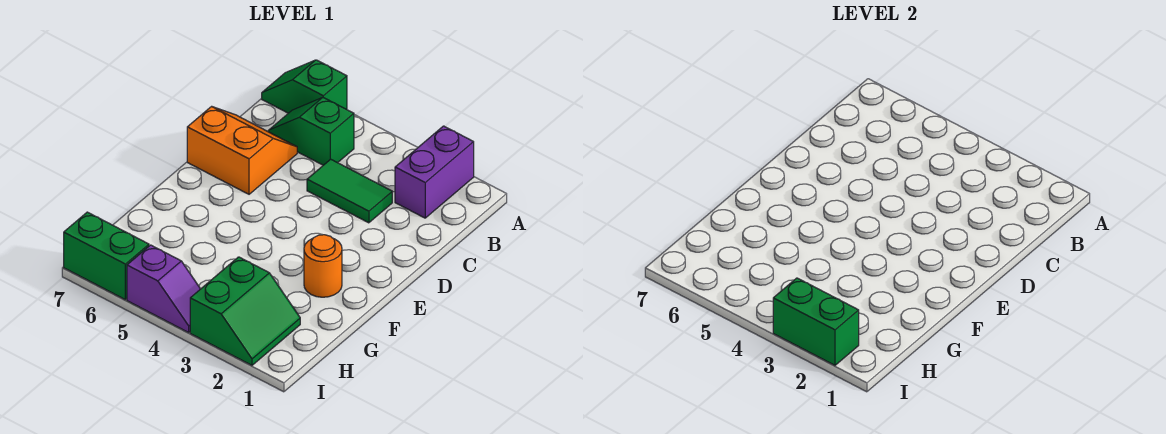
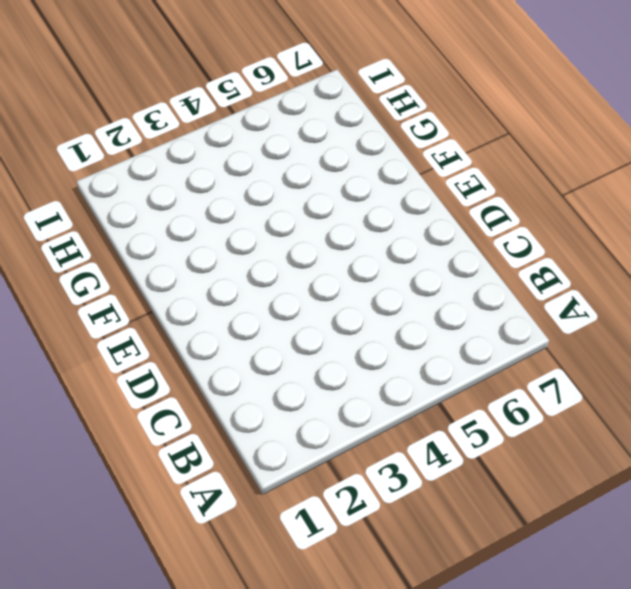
none -> purple 1x2 brick [395,126,474,218]
none -> green 1x2 slope [262,60,347,113]

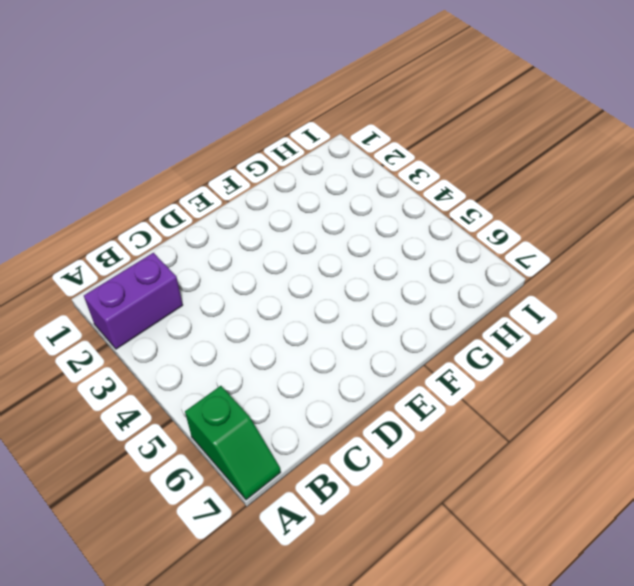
none -> green 1x2 slope [268,98,354,165]
none -> green 1x2 tile [307,159,392,223]

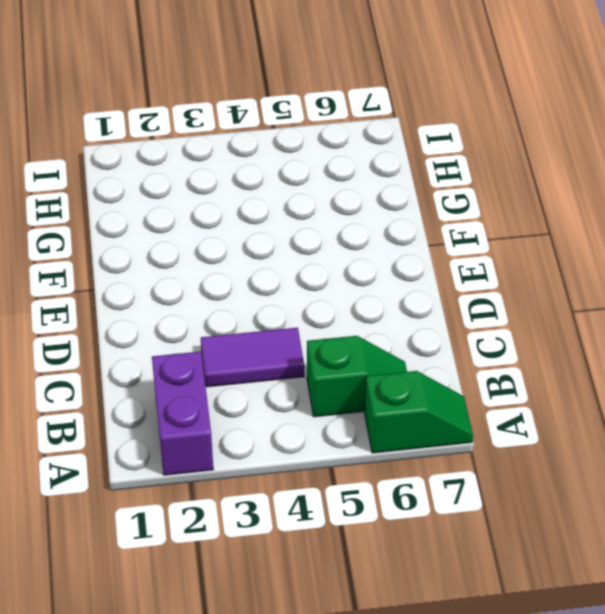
purple 1x2 tile [201,328,304,387] -> green 1x2 tile [307,159,392,223]
none -> orange 2x2 slope [187,106,297,194]
none -> orange 1x1 round brick [304,235,342,297]

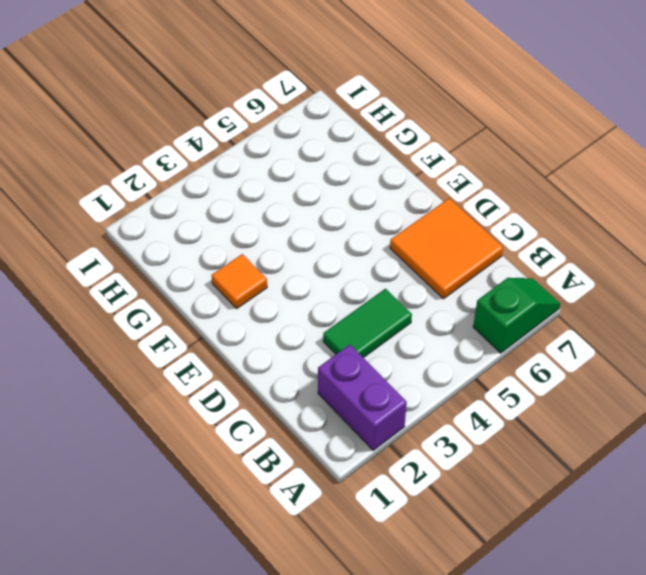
orange 2x2 tile [390,198,503,299] -> orange 2x2 slope [187,106,297,194]
orange 1x1 tile [212,254,267,308] -> orange 1x1 round brick [304,235,342,297]
none -> green 1x2 slope [268,98,354,165]
none -> green 2x2 slope [190,257,300,365]

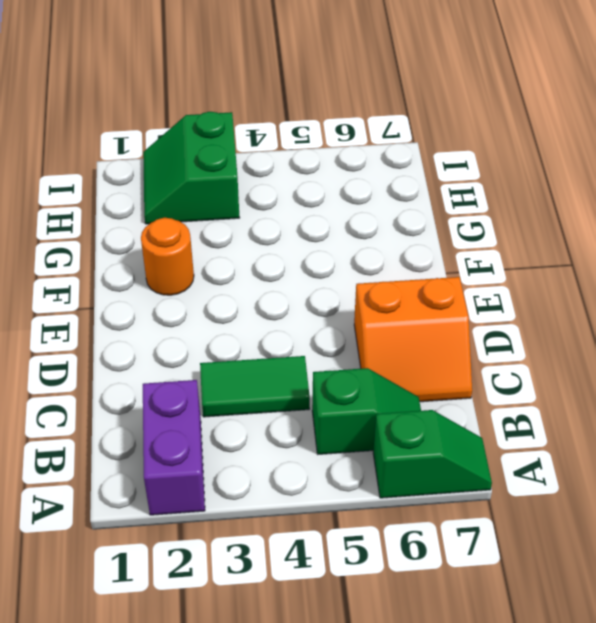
none -> purple 1x2 slope [127,245,200,332]
none -> green 1x2 brick [64,212,149,300]

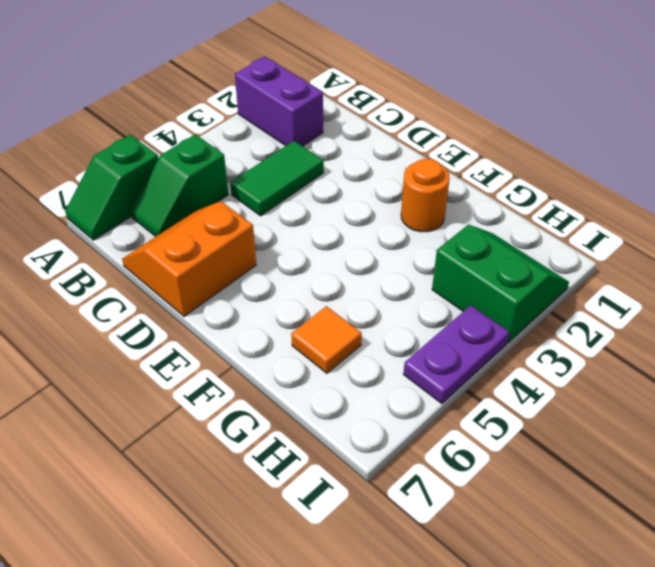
orange 1x1 tile [291,306,362,373] -> none
purple 1x2 plate [403,305,510,404] -> purple 1x2 slope [127,245,200,332]
none -> green 1x2 brick [64,212,149,300]
none -> green 1x2 brick [773,278,859,365]

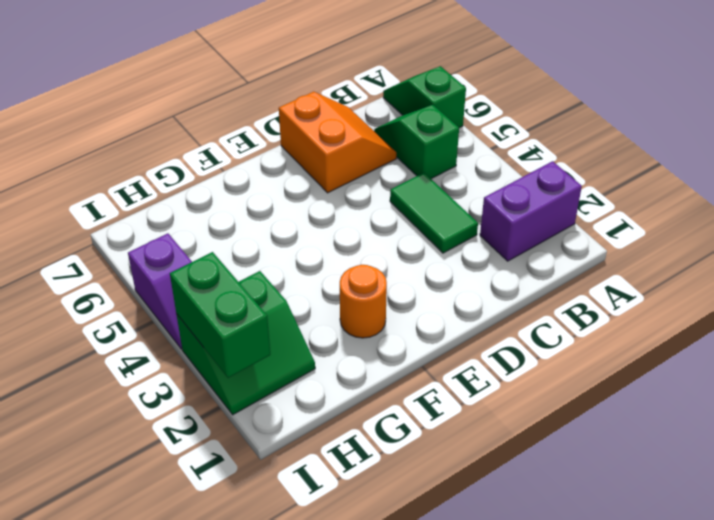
none -> green 1x2 brick [64,212,149,300]

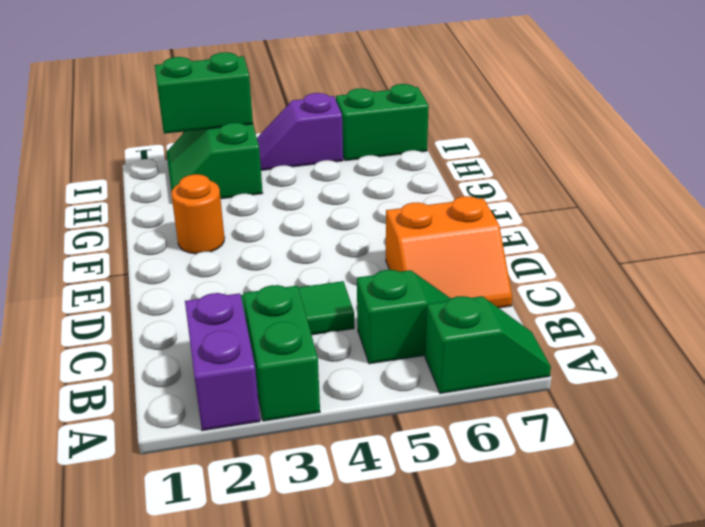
green 1x2 brick [243,285,320,421] -> none

